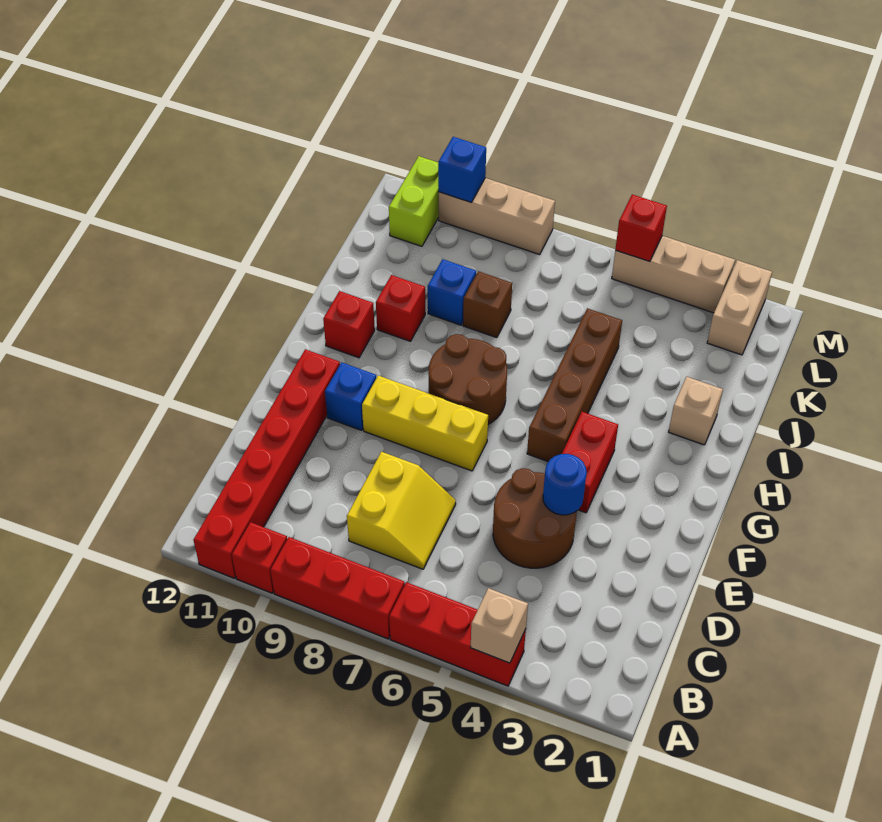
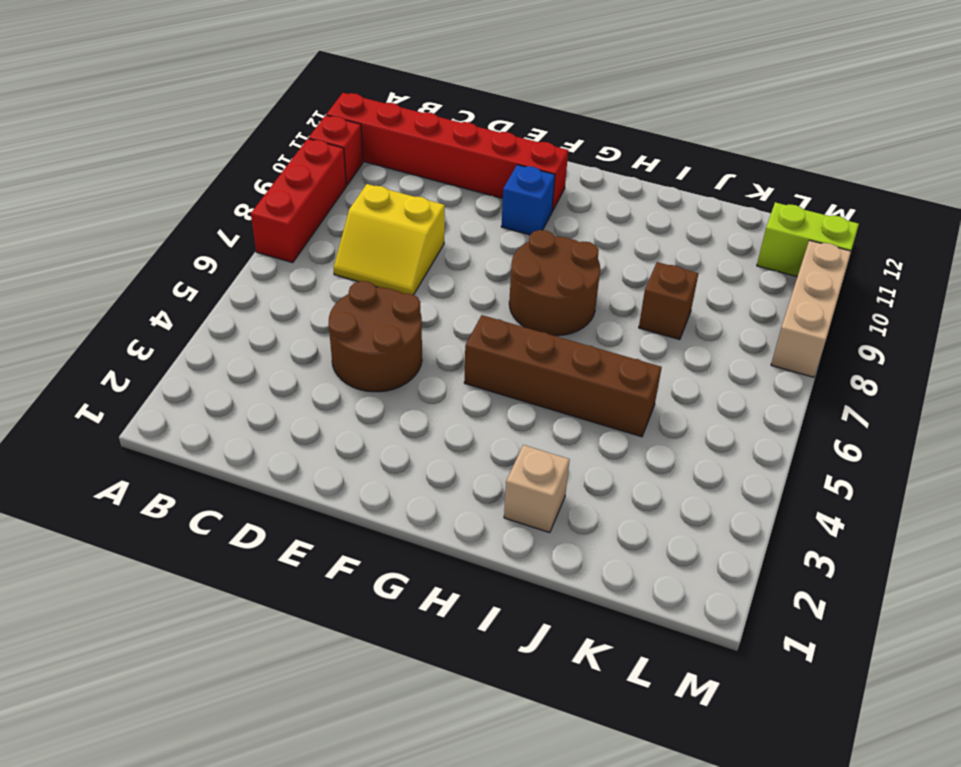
none -> red 1x3 brick [389,582,526,686]
none -> red 1x2 brick [562,412,618,513]
none -> yellow 1x3 brick [362,376,488,471]

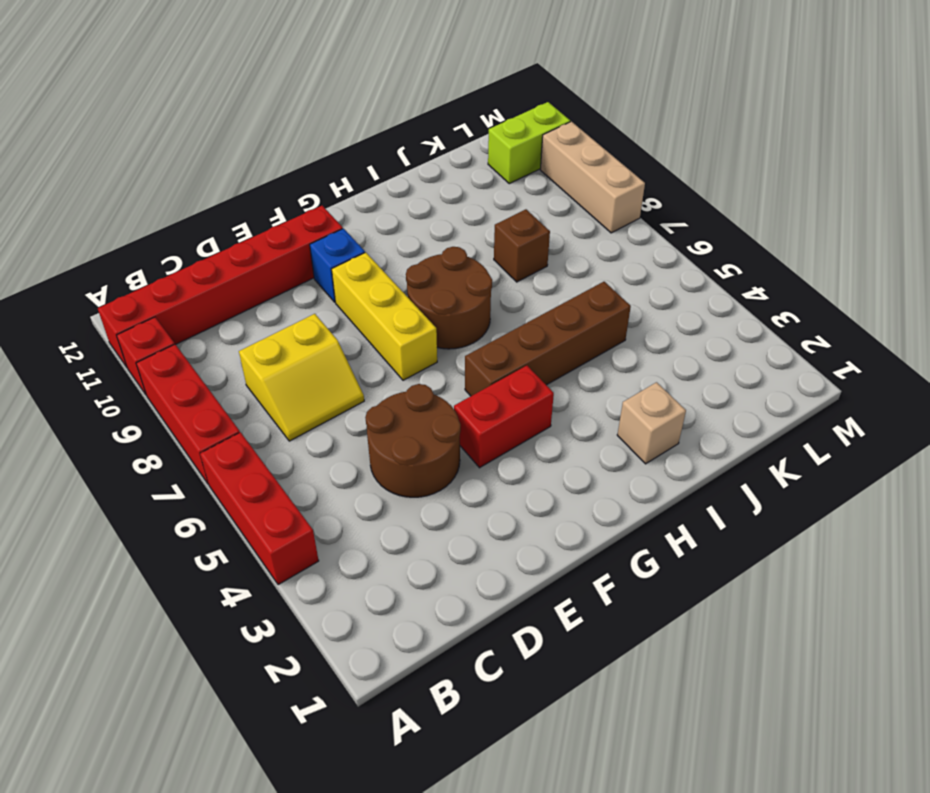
none -> red 1x1 brick [323,291,375,358]
none -> red 1x1 brick [376,275,425,341]
none -> blue 1x1 brick [428,259,476,325]

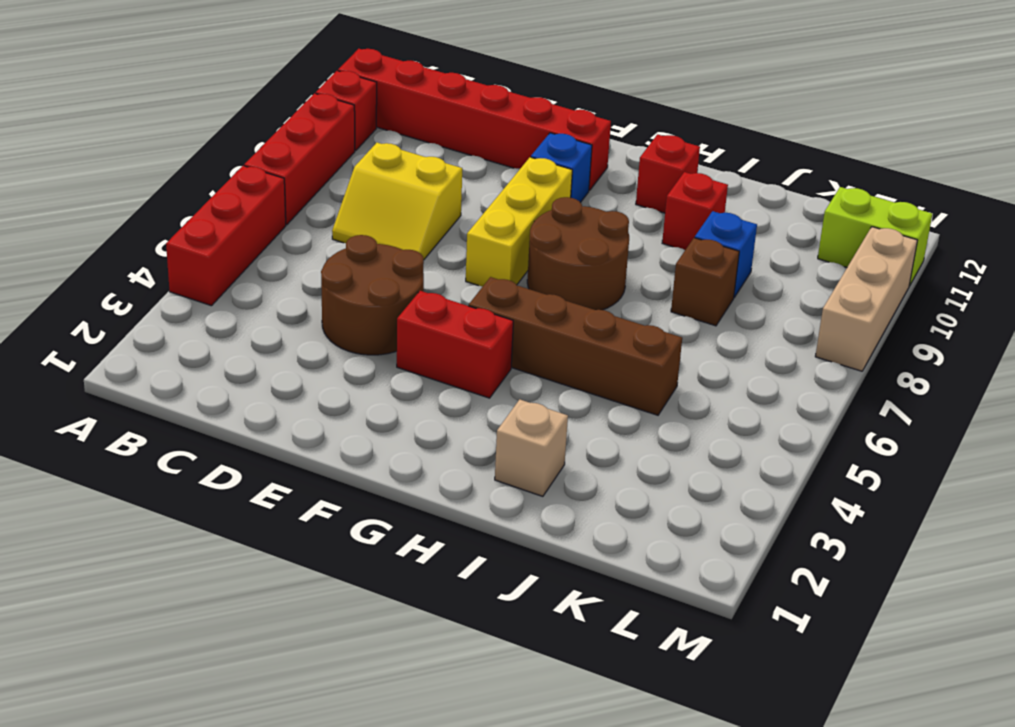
none -> tan 1x2 brick [707,260,772,355]
none -> tan 1x3 brick [612,236,735,313]
none -> tan 1x1 brick [471,588,528,663]

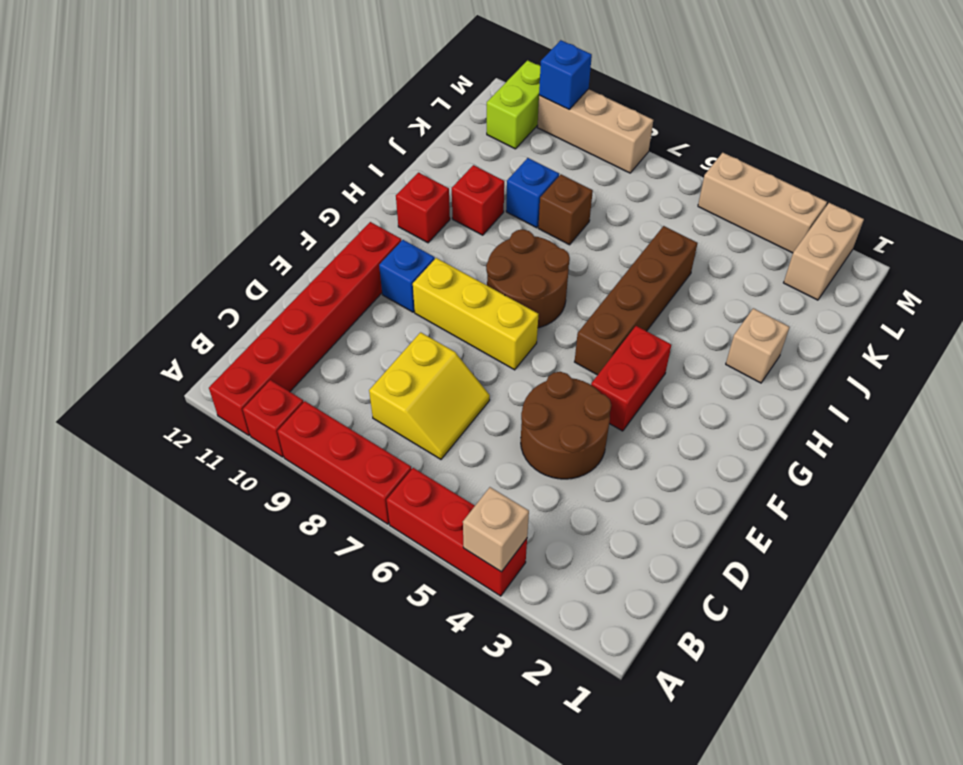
none -> blue 1x1 round brick [543,454,587,515]
none -> red 1x1 brick [615,195,667,262]

